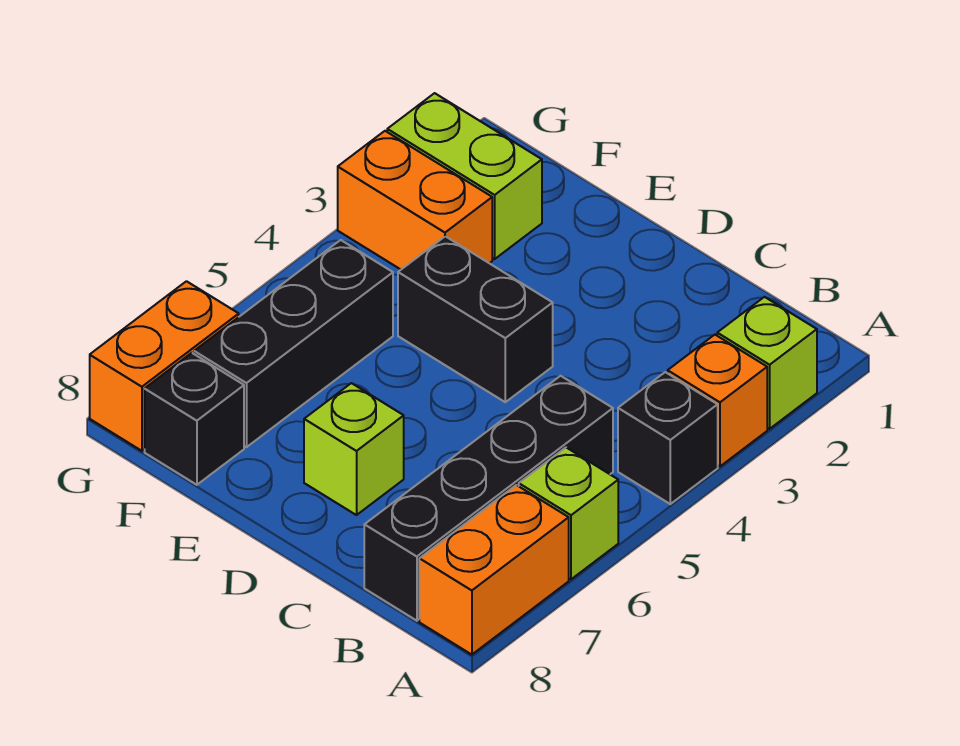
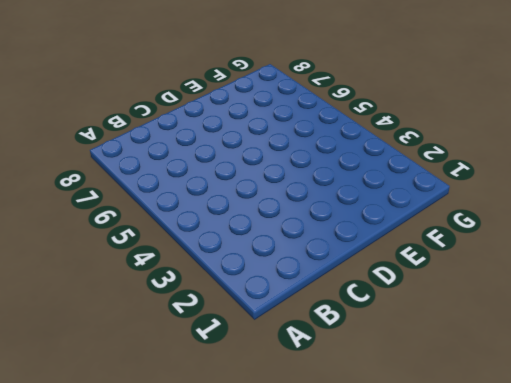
none -> lime 1x1 brick [717,297,817,429]
none -> orange 1x1 brick [668,335,767,466]
none -> black 1x1 brick [618,372,718,504]

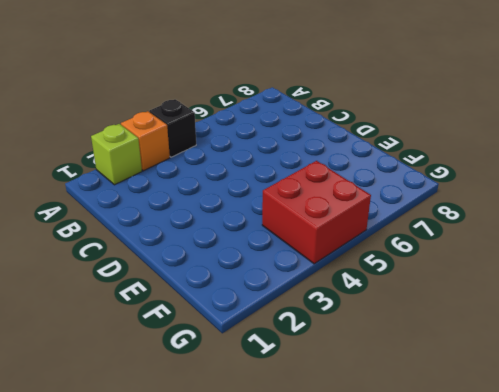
red 2x2 brick [262,161,371,264] -> black 1x3 brick [194,240,393,447]
none -> lime 1x1 brick [519,448,618,579]
none -> orange 1x2 brick [419,485,569,655]
none -> black 1x4 brick [364,376,613,621]

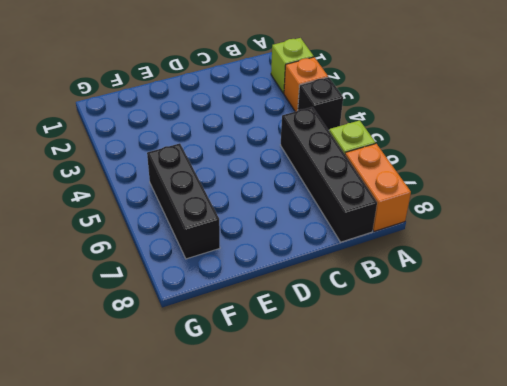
none -> black 1x2 brick [398,236,553,402]
none -> lime 1x1 brick [304,383,404,515]
none -> lime 1x2 brick [387,93,542,259]

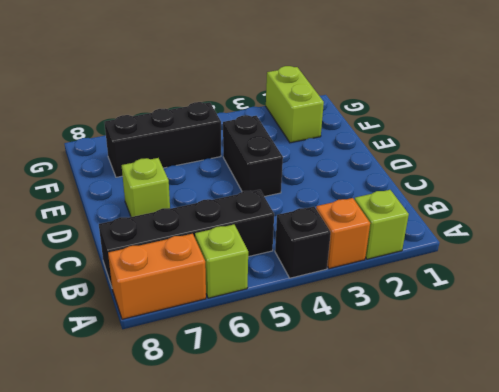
none -> orange 1x2 brick [338,131,492,269]
none -> black 1x1 brick [145,353,244,485]
none -> orange 1x2 brick [90,281,239,451]

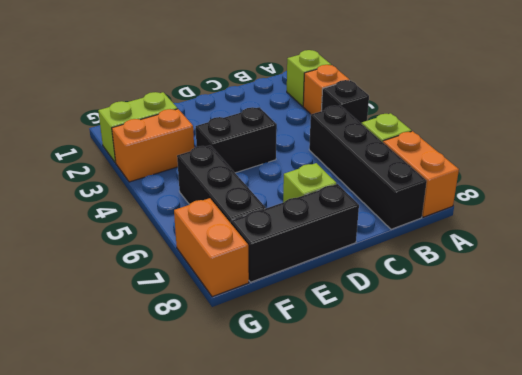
black 1x3 brick [231,184,359,282] -> black 1x1 brick [145,353,244,485]

